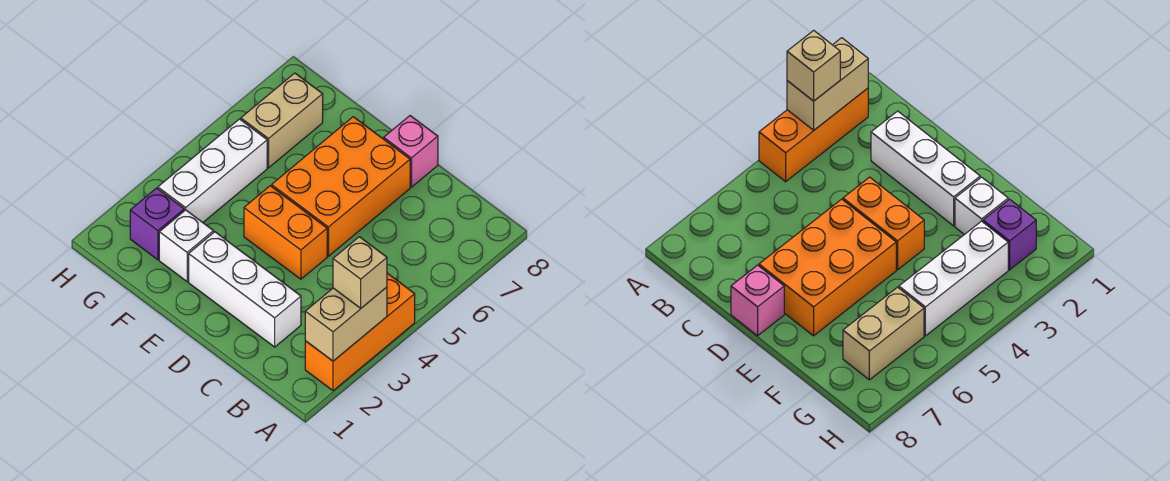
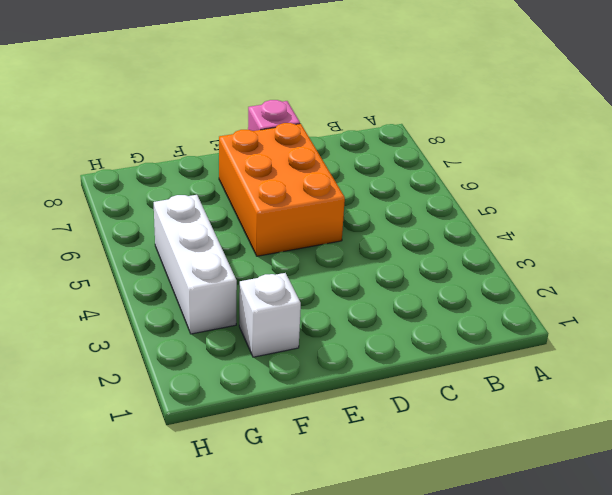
none -> orange 1x3 brick [305,273,415,391]
none -> white 1x3 brick [189,232,301,347]

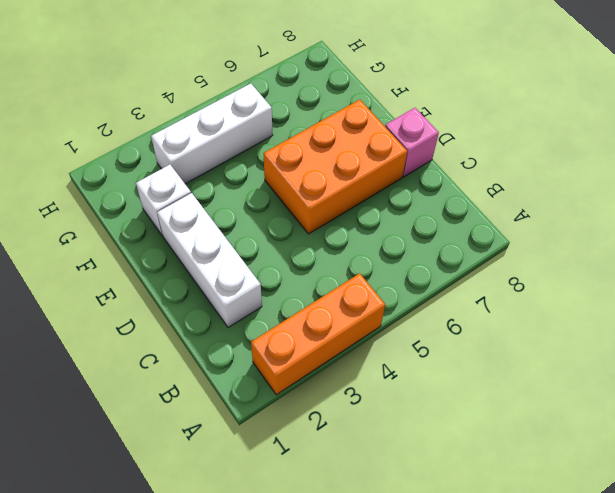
none -> orange 1x2 brick [244,186,327,279]
none -> purple 1x1 brick [130,188,184,260]

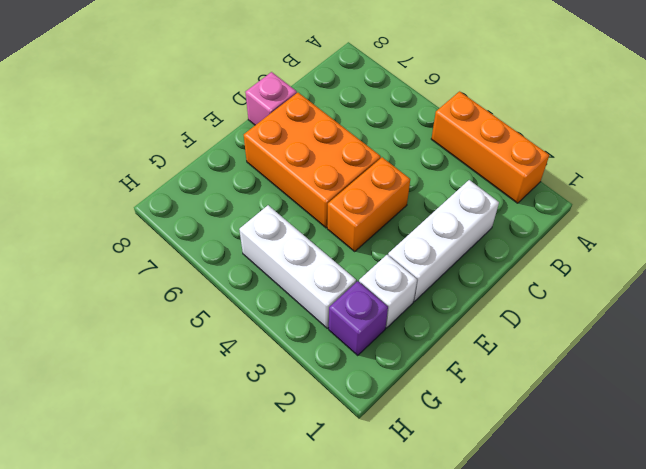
none -> tan 1x2 brick [241,73,323,168]
none -> tan 1x2 brick [305,287,387,361]

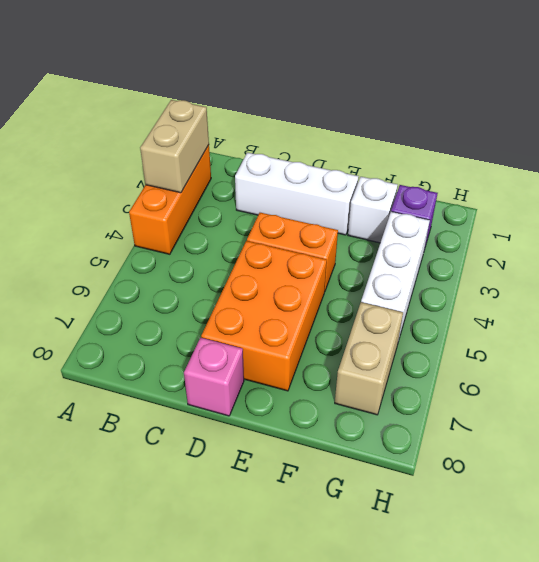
none -> tan 1x1 brick [333,237,387,308]

